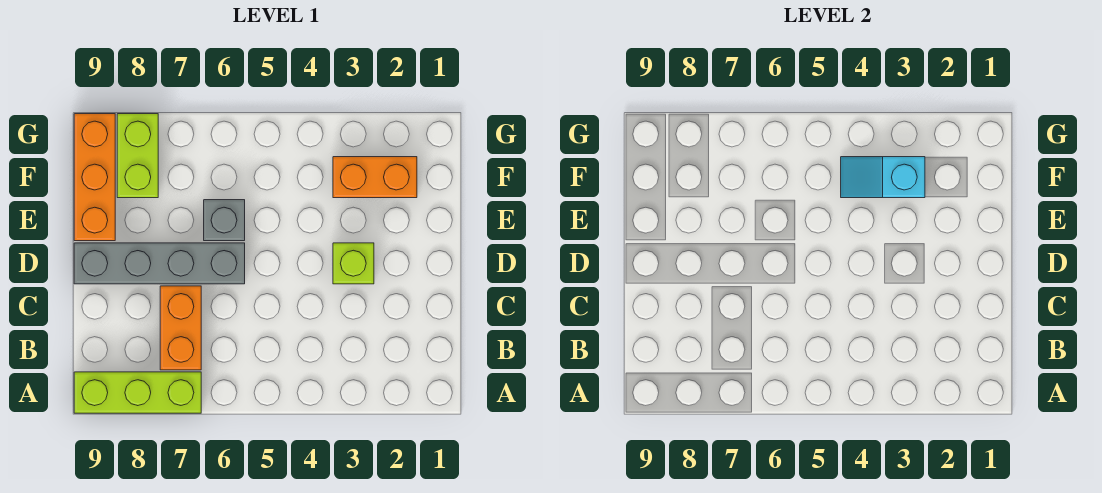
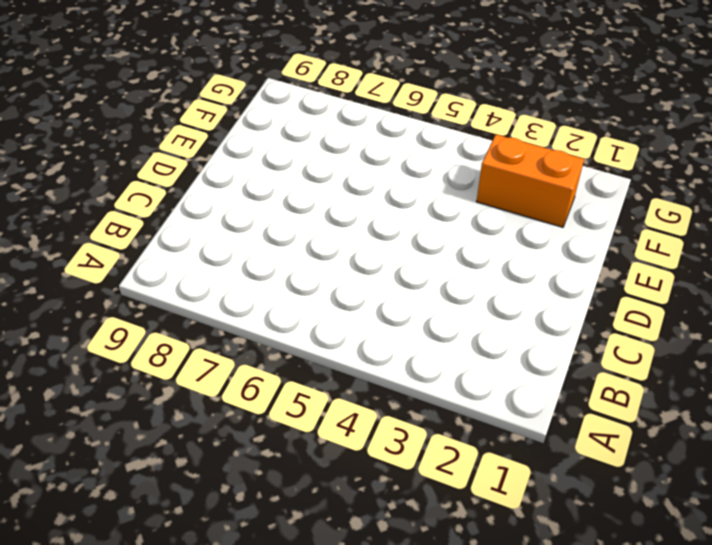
none -> lime 1x3 brick [74,372,201,413]
none -> orange 1x2 brick [160,286,201,370]

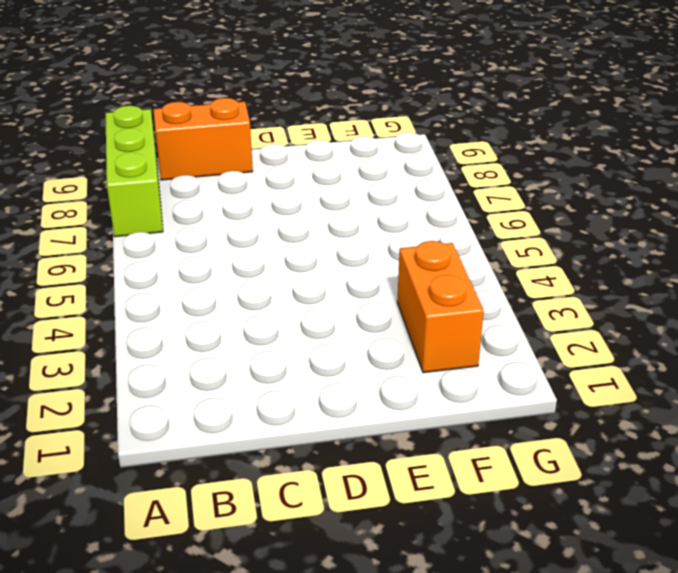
orange 1x2 brick [153,98,253,180] -> orange 1x2 brick moved to [160,286,201,370]
none -> lime 1x1 brick [333,243,374,284]
none -> grey 1x4 brick [74,243,245,284]

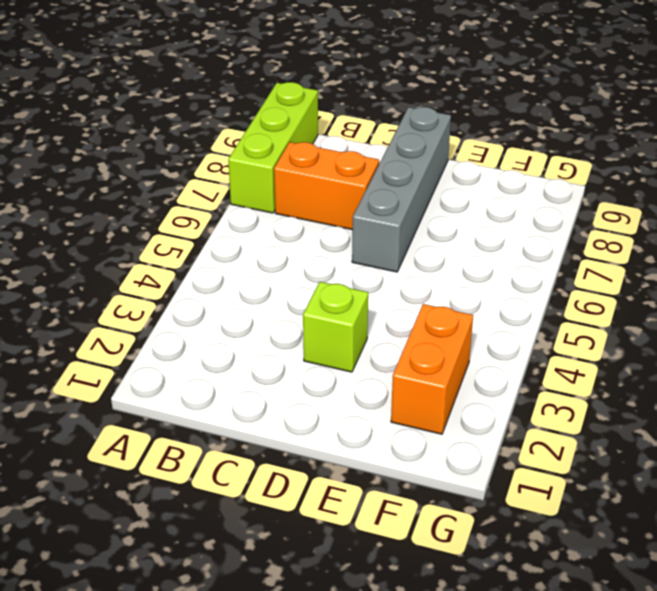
none -> grey 1x1 brick [204,200,245,241]
none -> orange 1x3 brick [74,114,115,241]

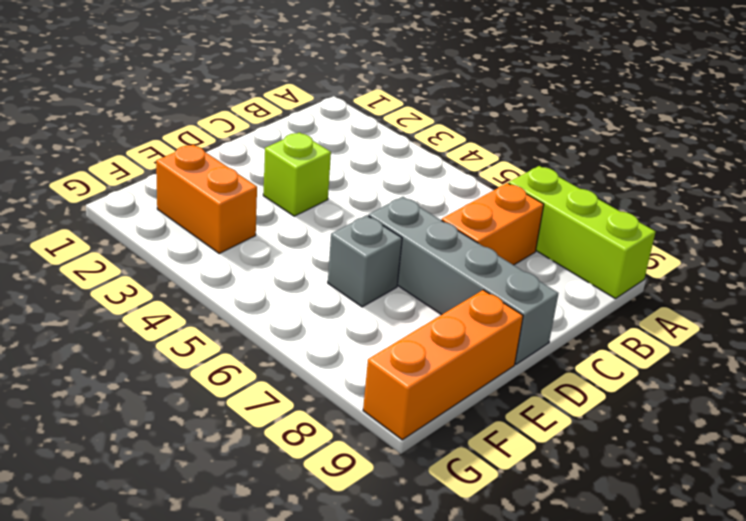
none -> lime 1x2 brick [117,114,158,198]
none -> cyan 1x2 slope [841,157,925,198]

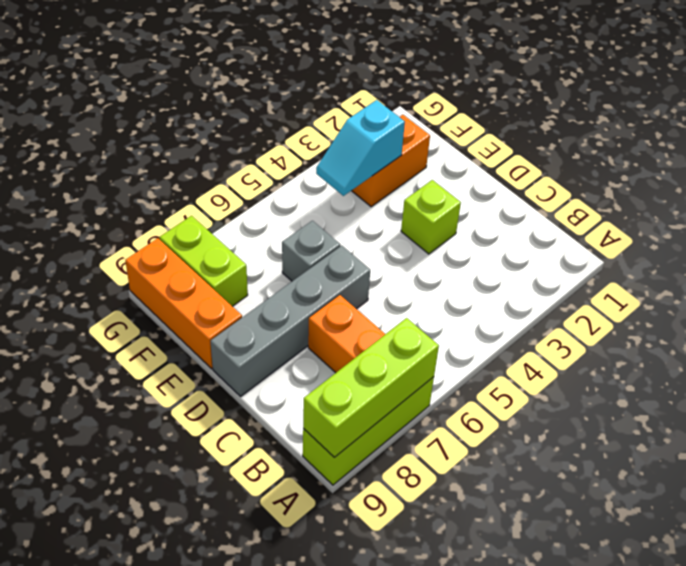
lime 1x3 brick [303,318,439,457] -> none

